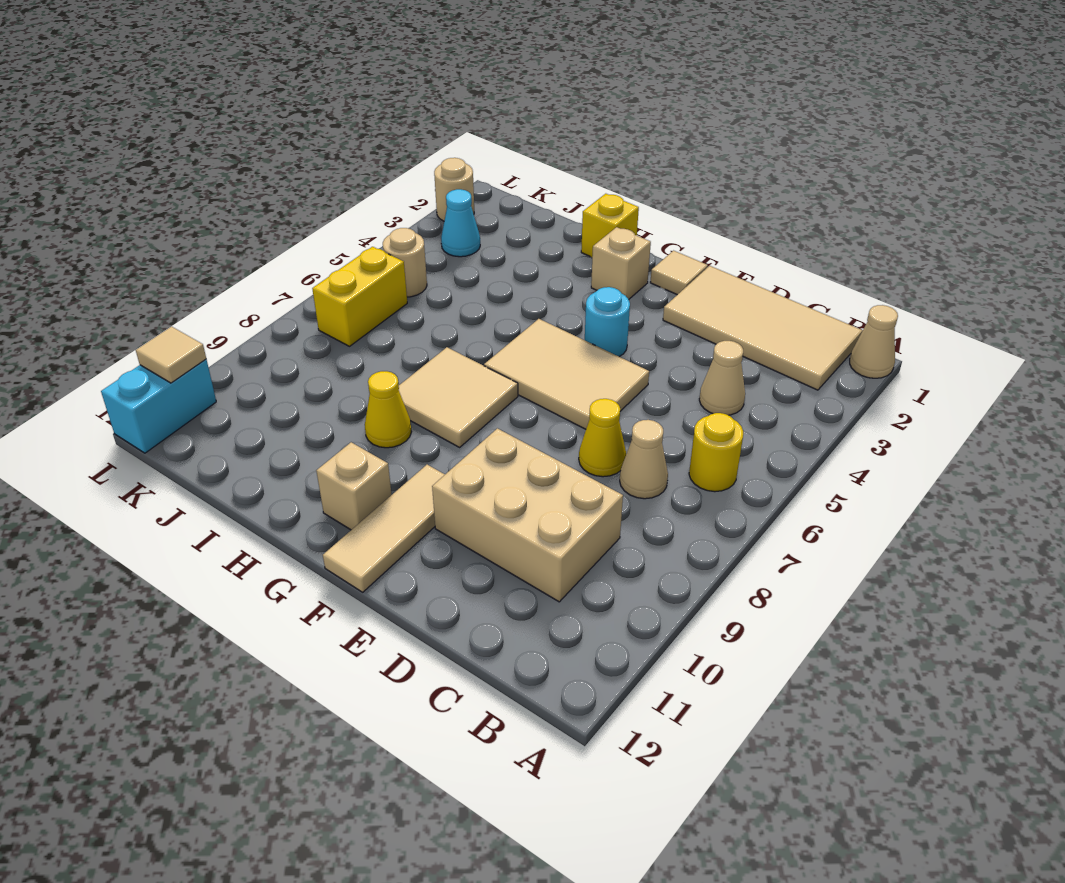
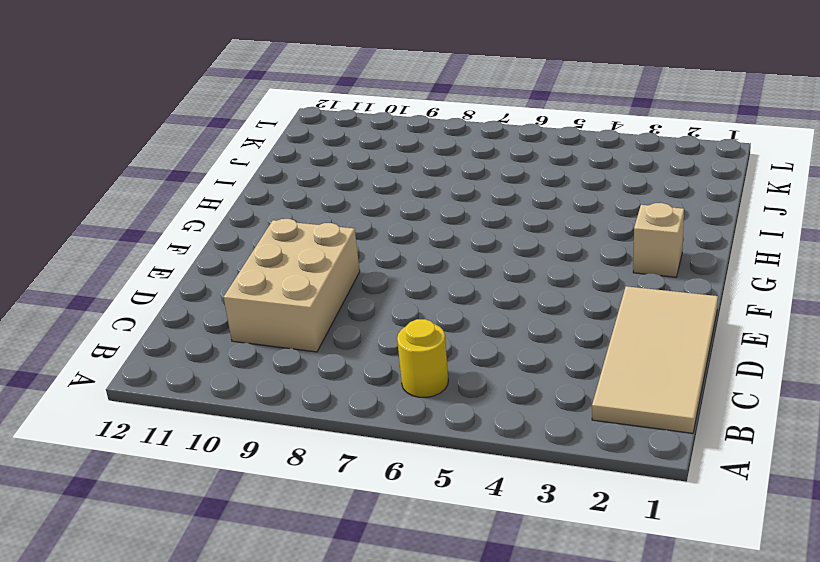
none -> tan 1x1 cone [850,305,898,378]
none -> tan 1x1 cone [699,341,745,415]
none -> tan 1x1 cone [620,420,668,499]

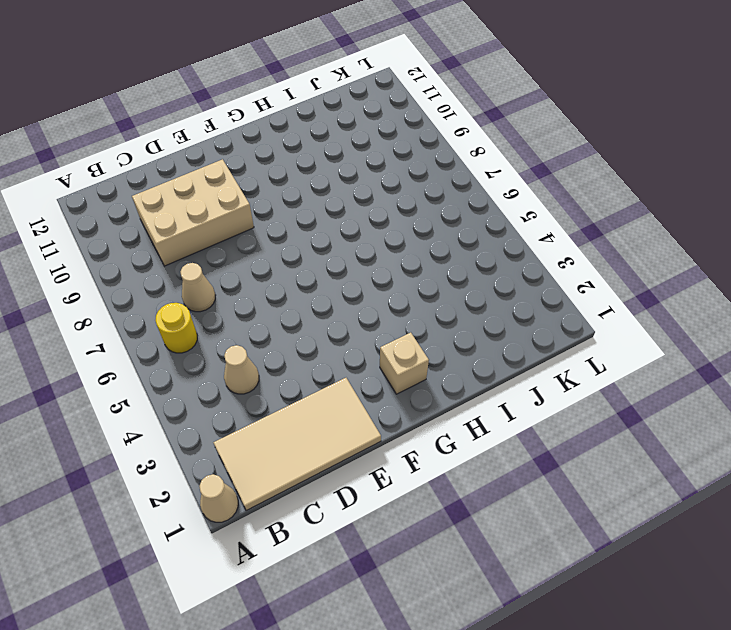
none -> yellow 1x1 cone [579,399,626,477]
none -> tan 2x3 tile [484,319,649,429]
none -> tan 1x1 tile [650,251,708,295]

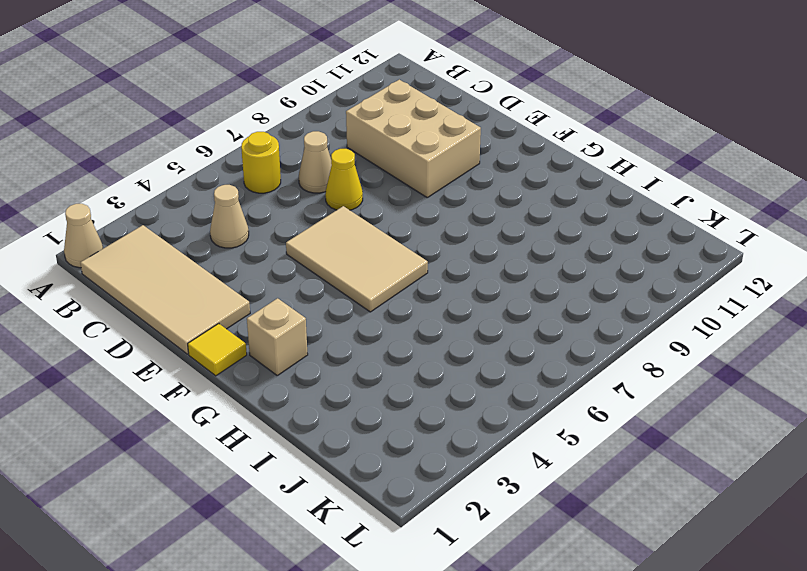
yellow 1x1 tile [188,323,247,376] -> tan 1x1 tile [650,251,708,295]
none -> cyan 1x1 round brick [585,287,630,357]
none -> tan 1x3 tile [323,465,445,592]
none -> tan 2x2 tile [399,347,518,447]

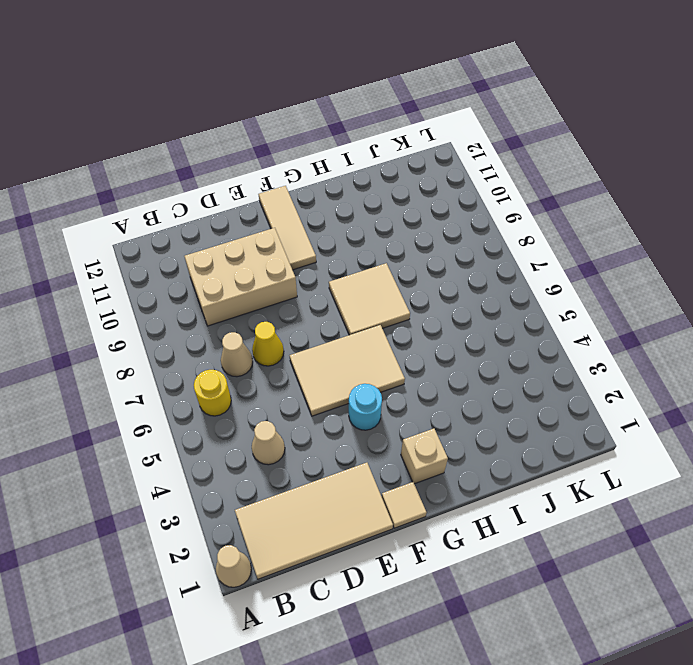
none -> tan 1x1 brick [316,442,392,530]
none -> yellow 1x1 brick [581,194,639,257]
none -> yellow 1x1 cone [365,371,411,448]

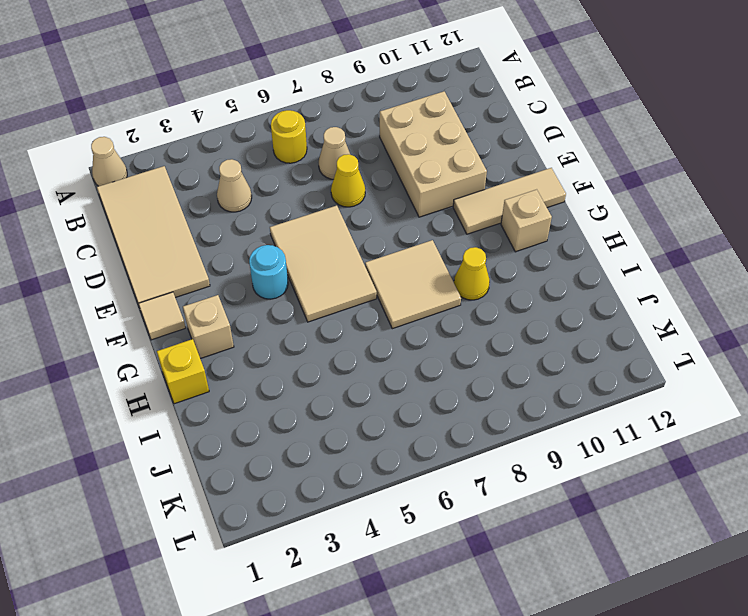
none -> cyan 1x1 cone [441,189,480,257]
none -> tan 1x1 round brick [383,228,427,297]
none -> yellow 1x2 brick [312,247,407,346]

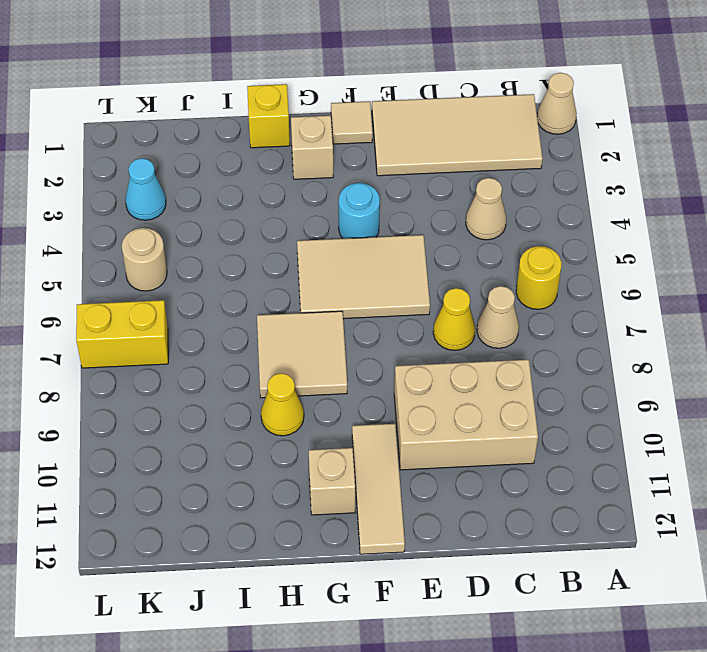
yellow 1x2 brick [76,300,168,368] -> yellow 1x2 brick turned to [312,247,407,346]
none -> tan 1x1 round brick [434,158,474,221]
none -> cyan 1x2 brick [101,359,216,453]
none -> tan 1x1 tile [136,327,206,383]

